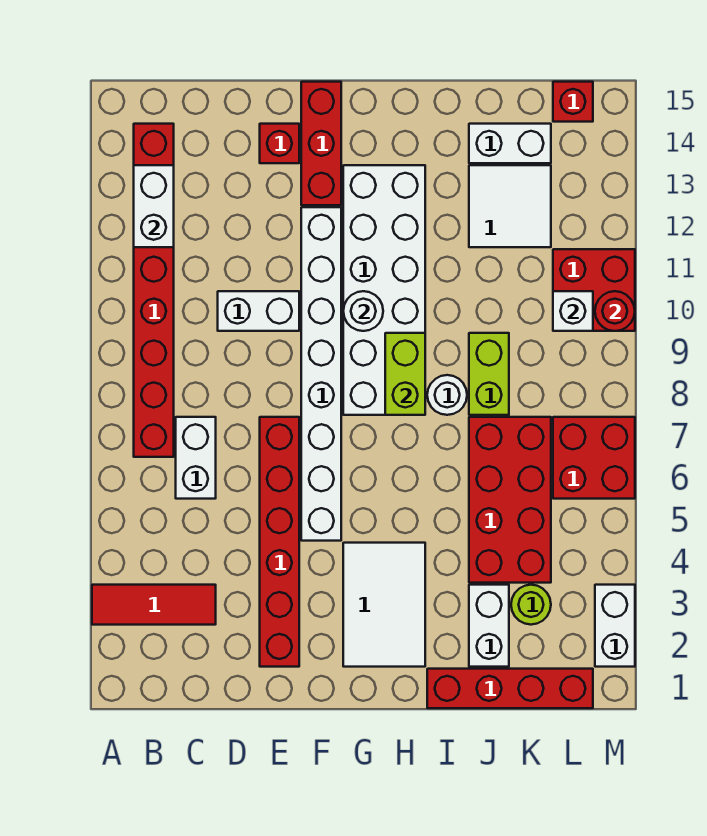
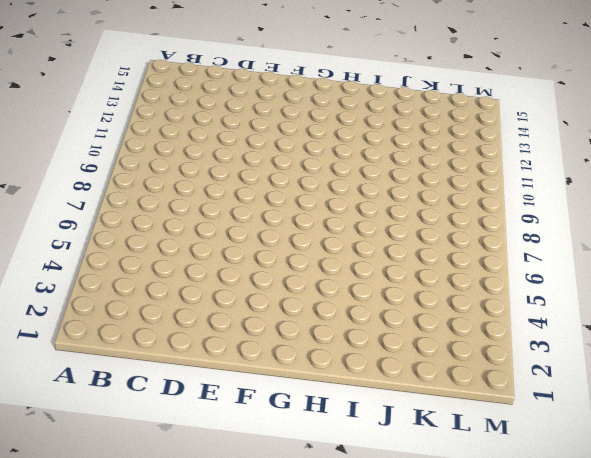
none -> red 1x3 tile [92,585,216,625]
none -> red 1x8 brick [134,124,174,457]
none -> white 1x2 brick [176,417,216,499]

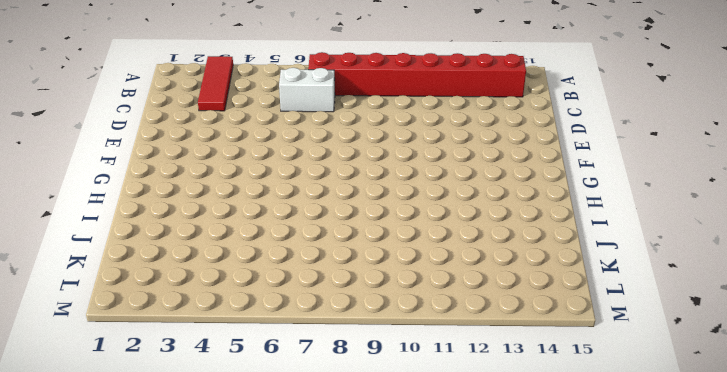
none -> white 1x2 brick [218,291,299,331]
none -> red 1x6 brick [260,417,299,667]
none -> red 1x1 brick [260,124,299,163]

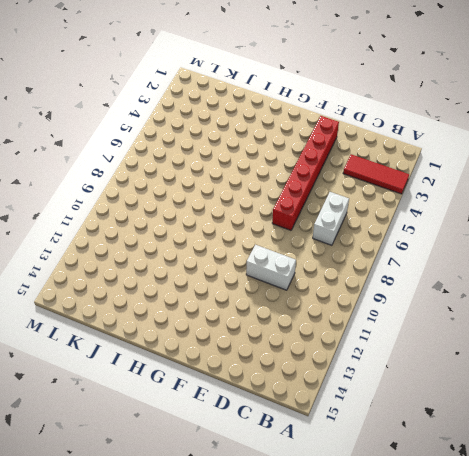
none -> red 1x8 brick [134,124,174,457]
none -> red 1x1 brick [260,124,299,163]
none -> white 1x8 brick [301,207,341,541]

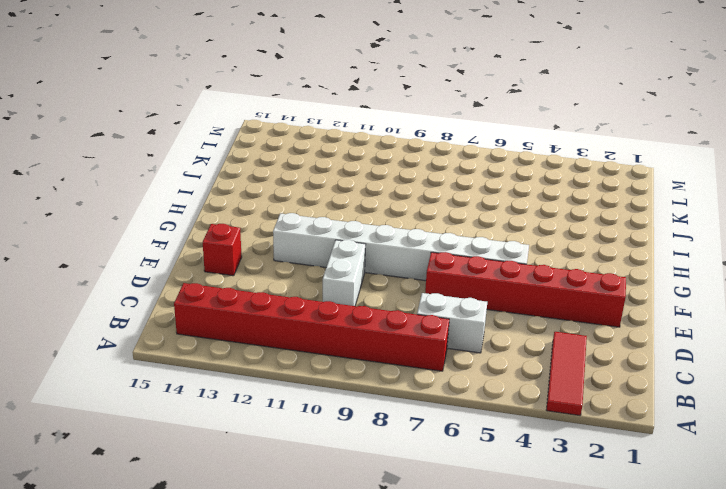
none -> red 1x3 brick [301,82,341,205]
none -> white 2x3 tile [343,543,425,667]
none -> white 2x6 brick [343,165,425,415]

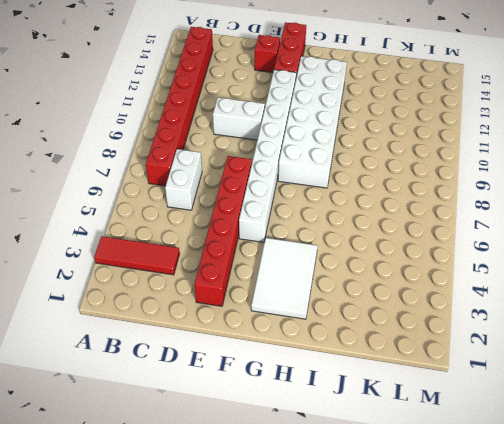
none -> red 1x4 brick [427,669,593,708]
none -> white 1x1 round brick [427,375,467,415]
none -> white 1x2 brick [469,585,509,667]

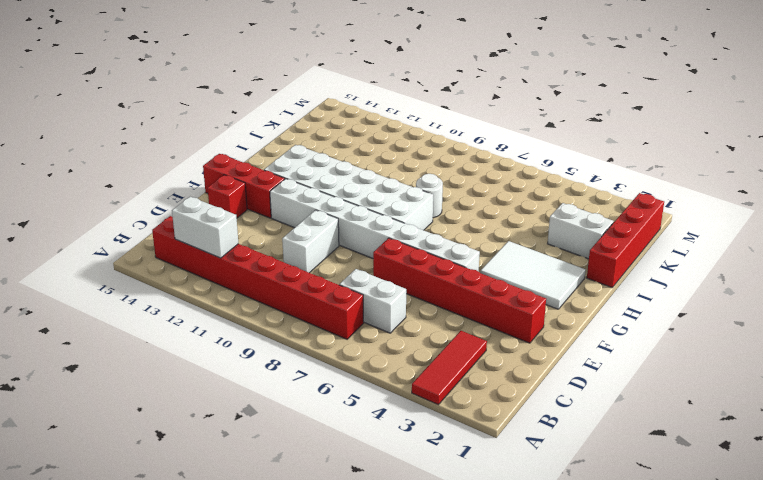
none -> red 2x4 brick [469,417,551,583]
none -> lime 1x2 brick [469,333,509,415]
none -> white 2x2 tile [469,165,551,247]

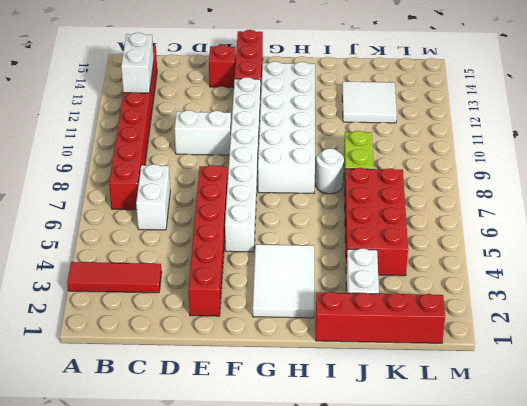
none -> white 1x2 brick [469,124,551,163]
none -> lime 1x1 round brick [511,585,551,625]
none -> red 2x2 brick [553,417,635,499]

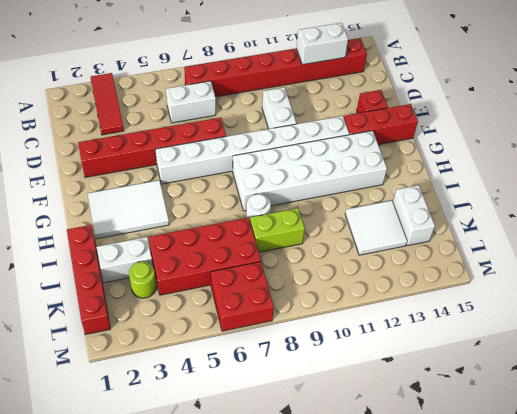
none -> red 2x2 brick [553,249,635,331]
none -> red 1x1 brick [553,82,593,122]
none -> white 1x2 brick [595,585,635,667]

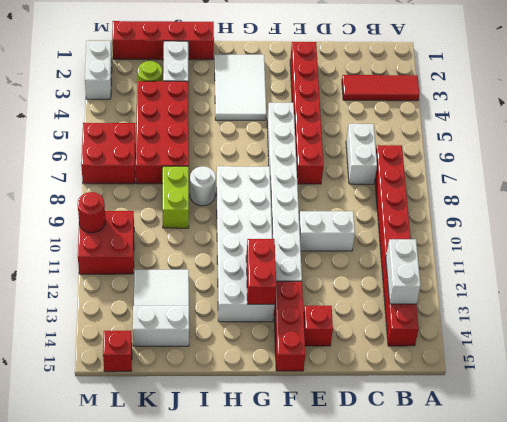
red 1x2 brick [246,239,276,304] -> none
none -> white 1x1 round brick [343,291,383,331]
none -> lime 1x2 brick [385,333,425,415]
none -> white 1x1 brick [553,291,593,331]

